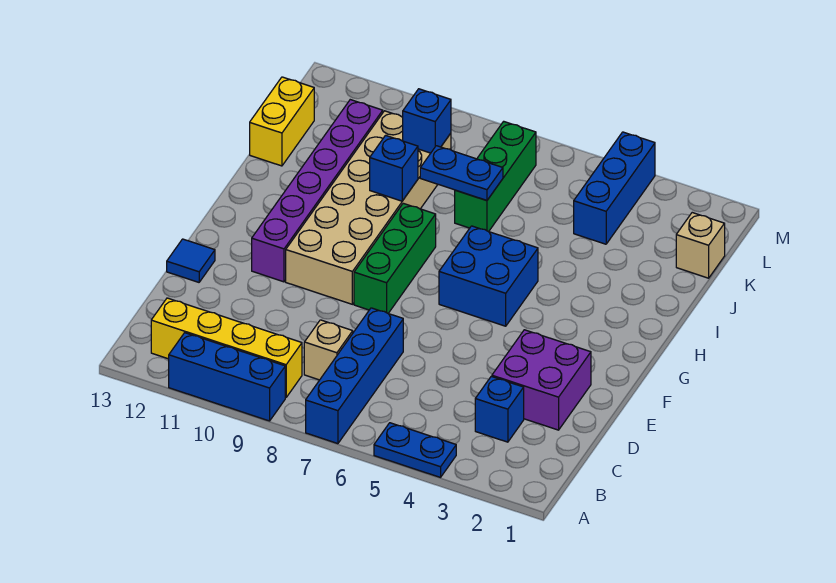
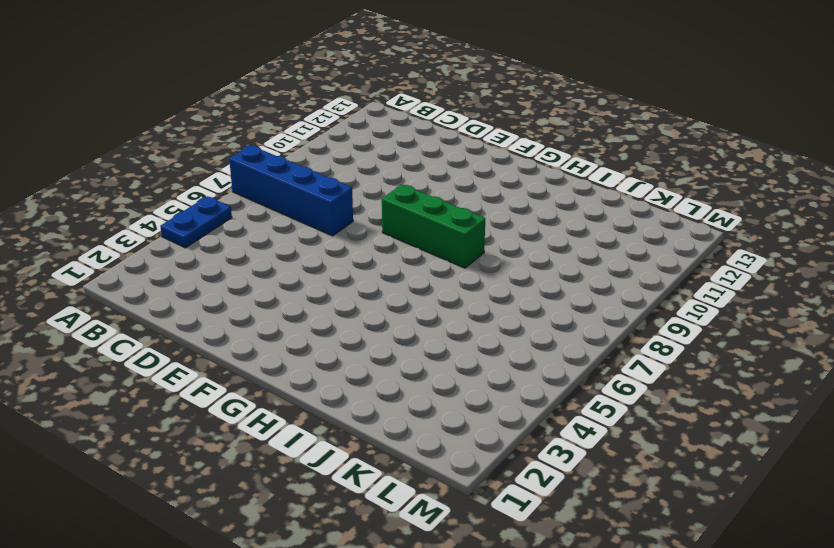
none -> blue 1x3 brick [169,333,285,421]
none -> yellow 1x4 brick [151,298,302,398]
none -> blue 1x1 brick [475,376,524,442]

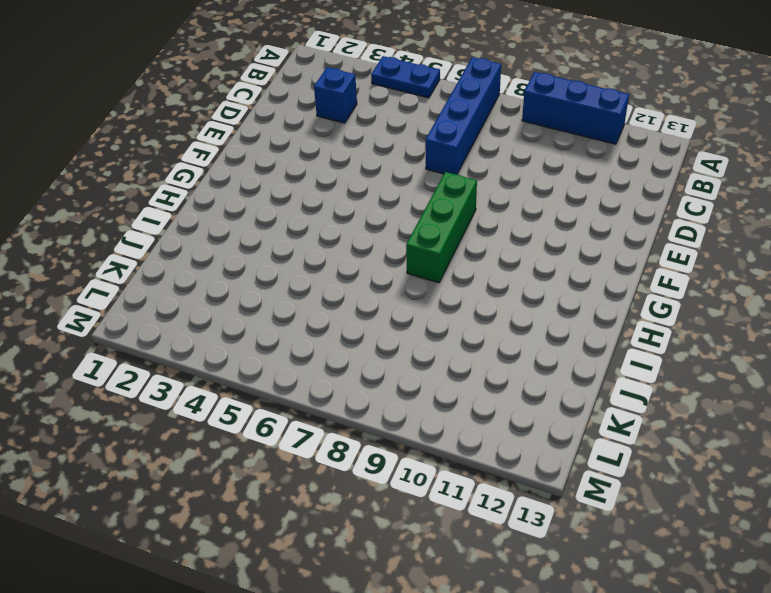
none -> yellow 1x4 brick [151,298,302,398]
none -> tan 1x1 brick [304,320,353,380]
none -> purple 2x2 brick [492,330,591,430]

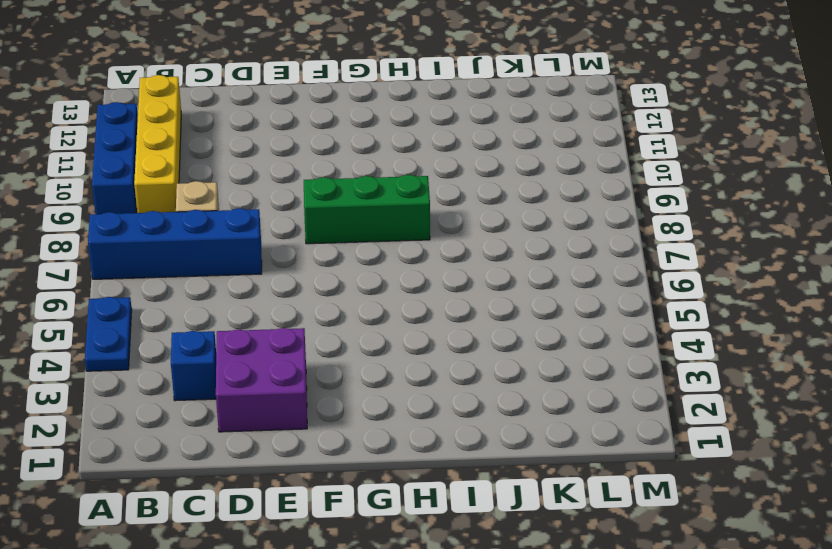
none -> blue 1x1 tile [167,239,215,282]
none -> tan 2x6 brick [286,111,451,304]
none -> purple 1x6 brick [252,100,383,282]

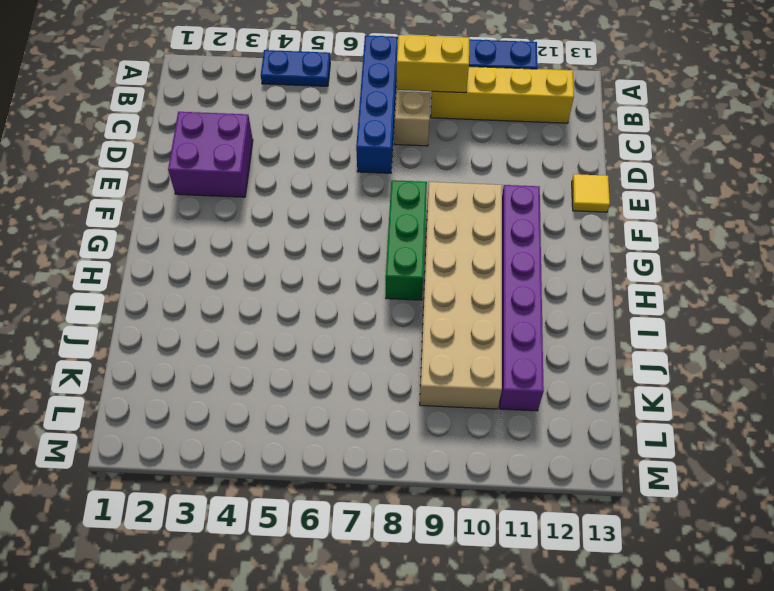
yellow 1x2 brick [396,35,469,93] -> yellow 1x2 brick turned to [250,77,314,166]
yellow 1x1 tile [572,174,610,212] -> blue 1x1 tile [167,239,215,282]
none -> blue 1x1 brick [475,376,524,442]
none -> blue 2x2 brick [439,226,538,326]
none -> green 1x3 brick [455,121,536,232]

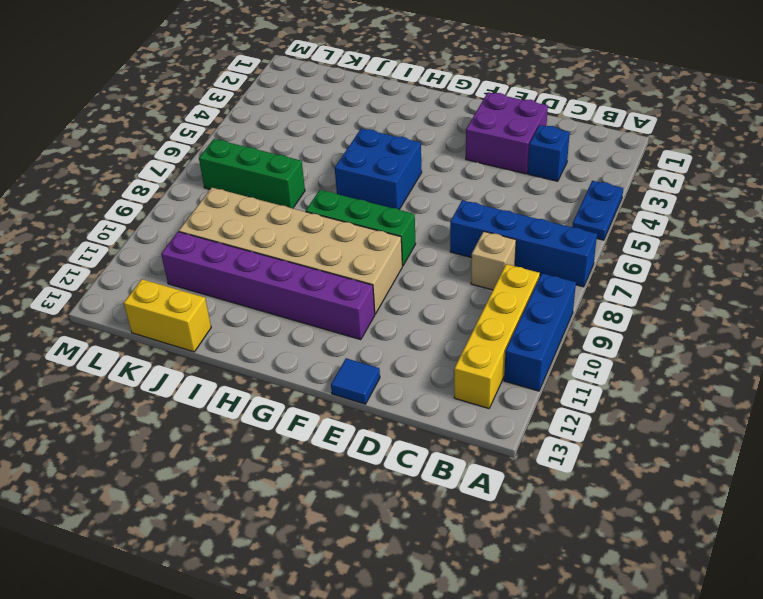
none -> tan 1x1 brick [676,213,725,278]
none -> blue 1x3 brick [574,132,655,244]
none -> blue 1x1 brick [370,135,418,201]

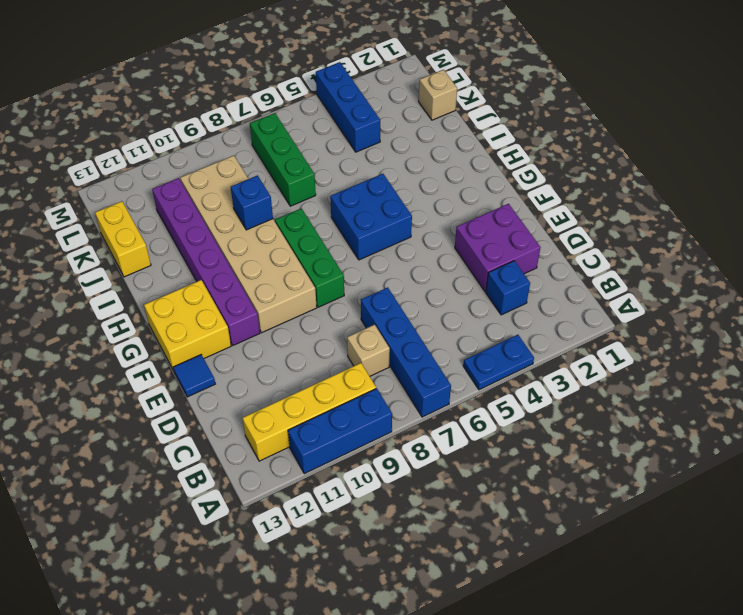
yellow 2x2 brick [144,280,231,371] -> none
none -> blue 1x2 plate [420,146,503,200]
none -> blue 1x1 brick [403,89,451,153]

